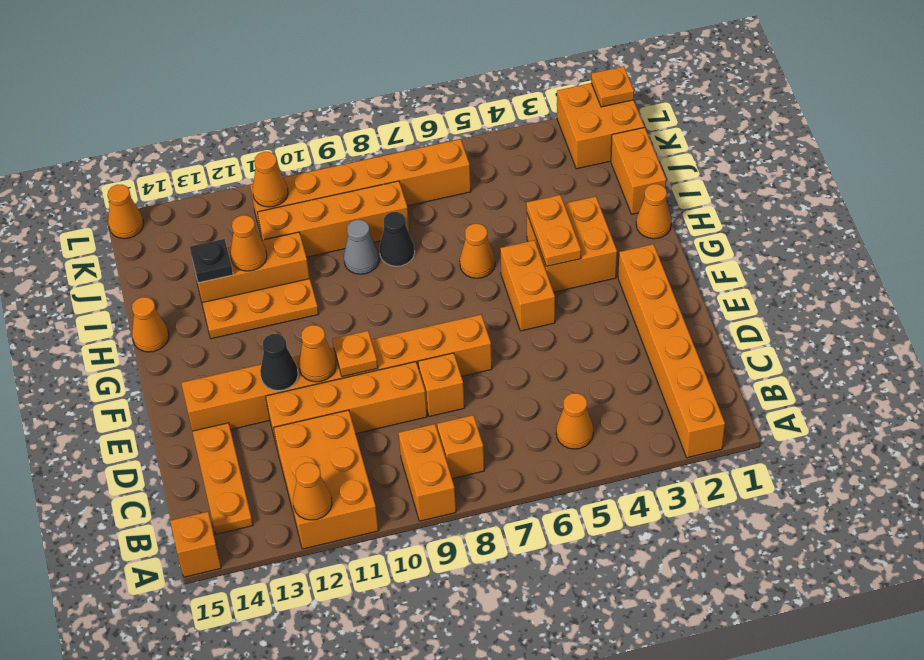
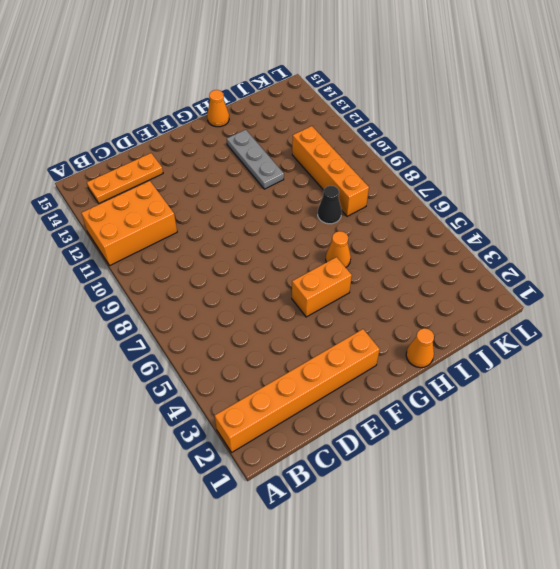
grey 1x3 plate [227,130,284,189] -> orange 1x3 plate [202,279,318,339]
none -> orange 1x2 brick [399,424,456,521]
none -> orange 1x1 brick [170,512,221,577]
none -> orange 1x1 cone [556,393,593,449]
none -> orange 1x1 brick [437,415,484,479]

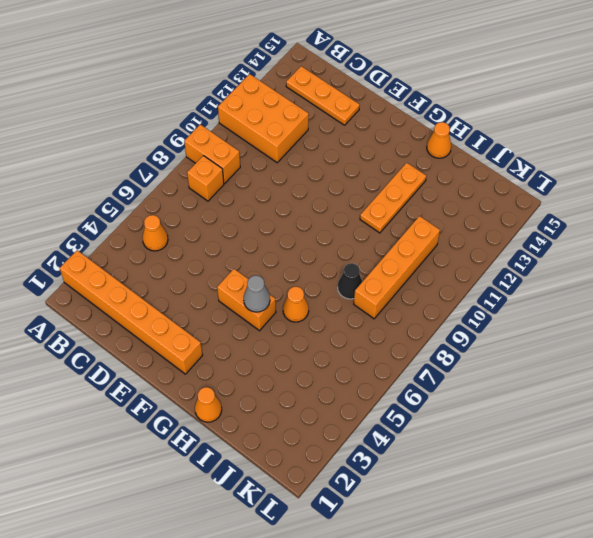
grey 1x1 cone [244,276,270,312] -> grey 1x1 cone moved to [344,220,379,274]
none -> orange 1x1 brick [170,512,221,577]
none -> orange 1x1 brick [418,353,465,417]
none -> orange 1x4 brick [266,362,427,447]
none -> orange 1x8 brick [182,315,492,431]

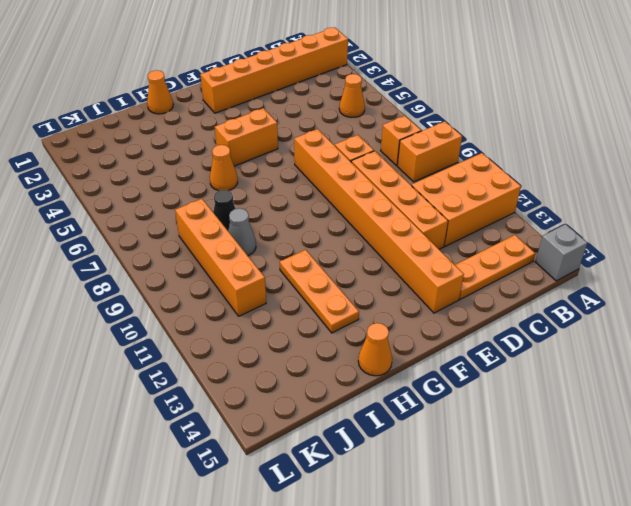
grey 1x1 brick [535,224,587,281] -> orange 1x1 brick [170,512,221,577]
none -> orange 2x2 brick [527,196,617,292]
none -> orange 1x2 brick [611,127,666,214]
none -> orange 1x3 brick [193,232,310,303]
none -> orange 2x2 brick [557,83,644,169]

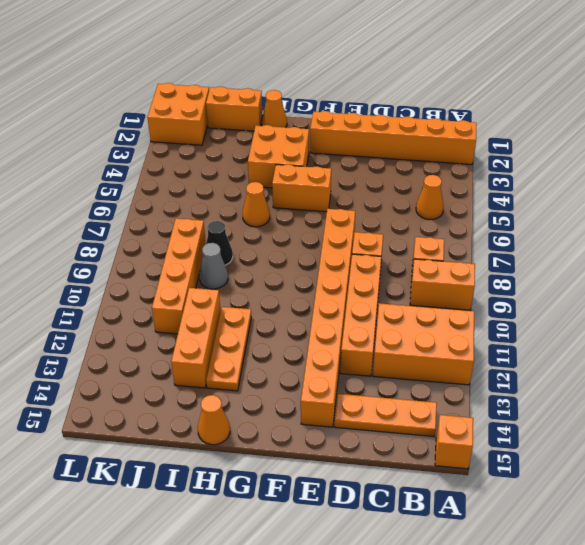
none -> orange 1x6 brick [250,139,471,234]
none -> orange 1x1 cone [108,185,143,239]
none -> orange 1x1 cone [293,463,332,520]
none -> orange 1x1 plate [333,331,378,377]

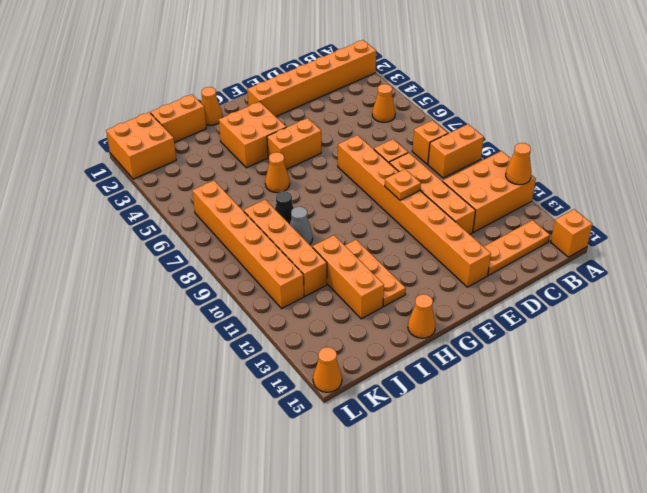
none -> orange 1x1 cone [299,325,336,382]
none -> black 1x1 cone [260,334,298,391]
none -> orange 1x2 plate [526,195,581,266]
none -> orange 1x1 cone [230,215,267,271]

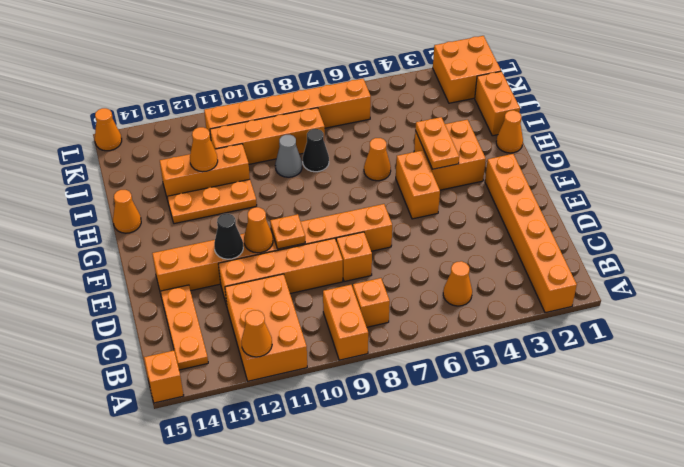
none -> black 1x1 plate [190,239,233,283]
none -> orange 1x1 cone [253,152,288,207]
none -> orange 1x1 plate [591,66,634,107]

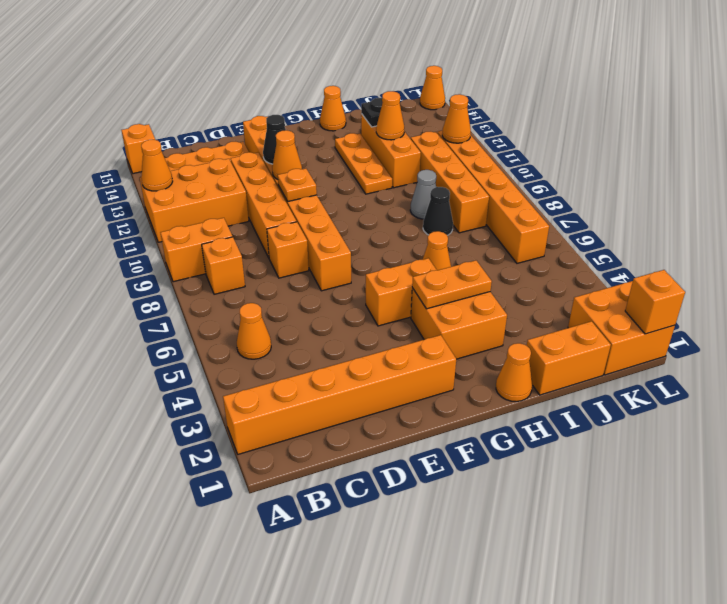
orange 1x1 brick [625,270,685,334] -> orange 1x1 plate [591,66,634,107]

